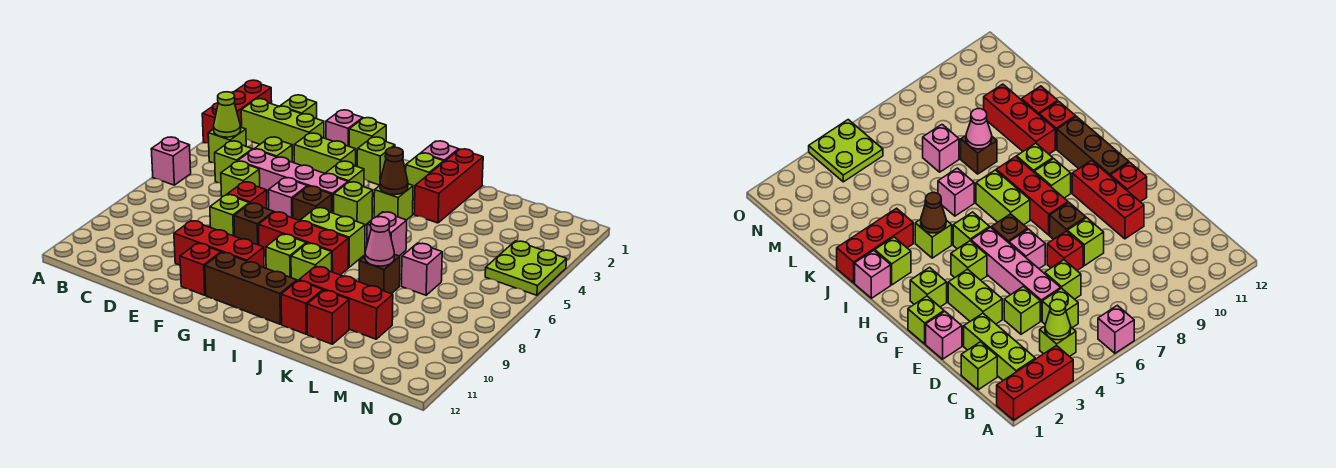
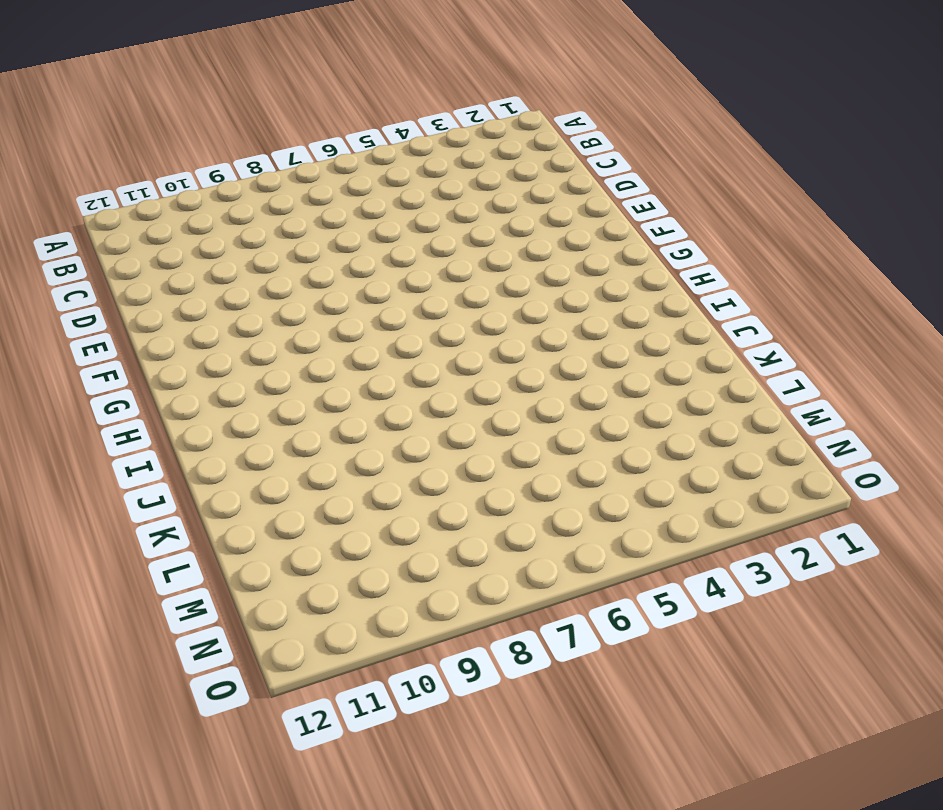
none -> red 1x3 brick [202,80,272,143]
none -> pink 1x1 brick [151,137,191,185]
none -> lime 1x3 brick [241,99,324,155]
none -> lime 1x1 brick [208,127,246,163]

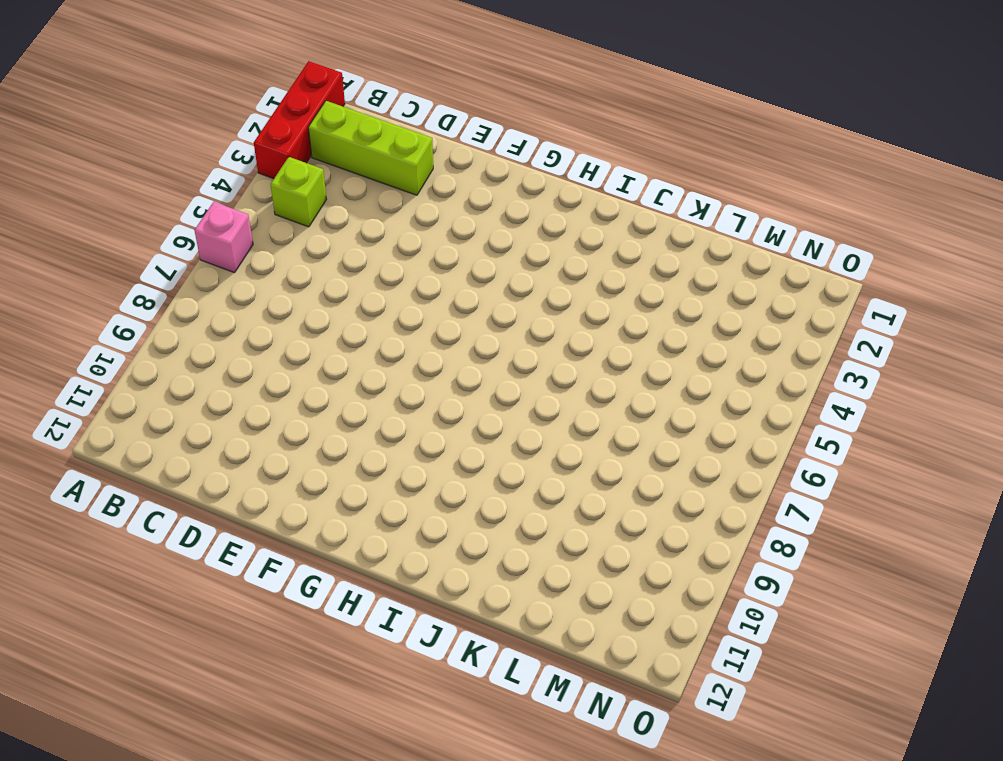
none -> lime 1x1 brick [281,95,317,119]
none -> lime 1x1 brick [215,141,253,183]
none -> lime 1x1 brick [255,137,292,162]
none -> pink 1x4 brick [238,149,348,213]

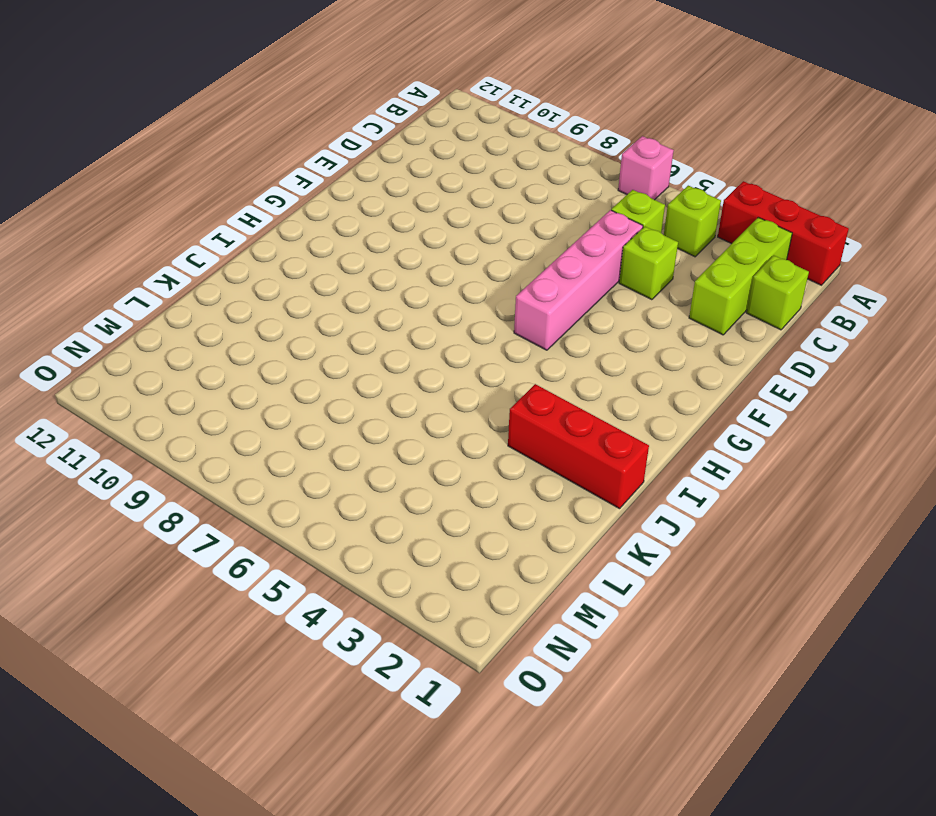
none -> lime 1x1 brick [221,161,260,197]
none -> pink 1x1 brick [326,110,363,146]
none -> lime 1x2 brick [294,133,356,174]
none -> red 1x1 brick [227,182,267,209]

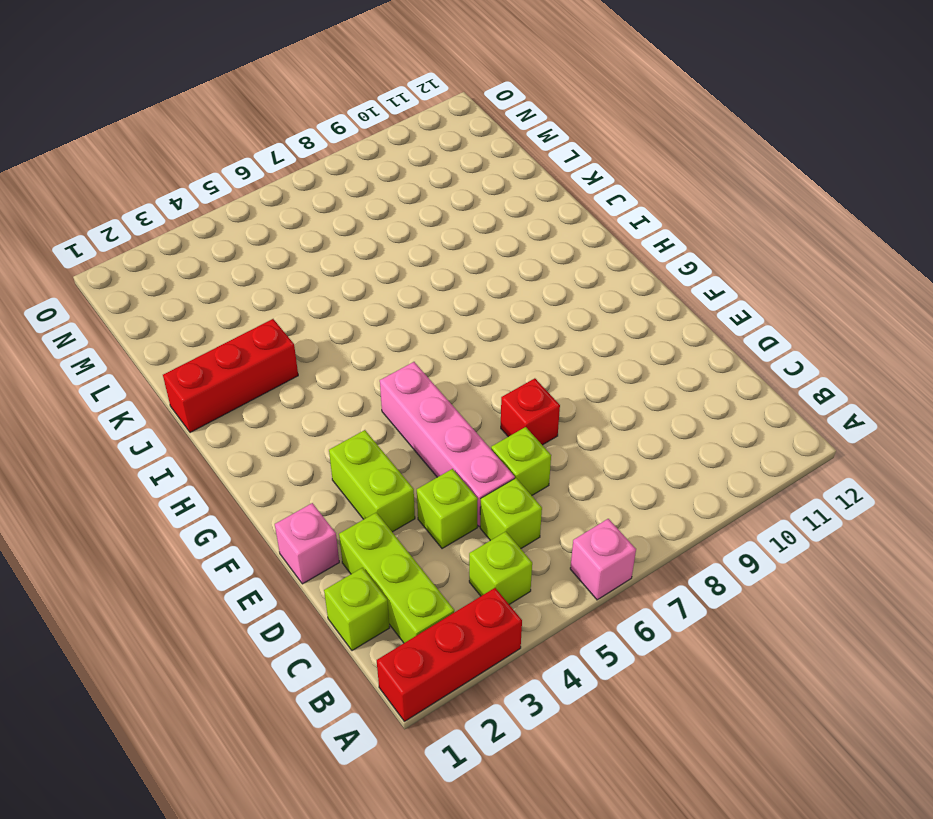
none -> lime 1x1 brick [210,195,249,236]
none -> red 1x3 brick [174,221,264,267]
none -> lime 1x1 brick [349,118,386,159]
none -> pink 1x1 brick [268,178,307,218]

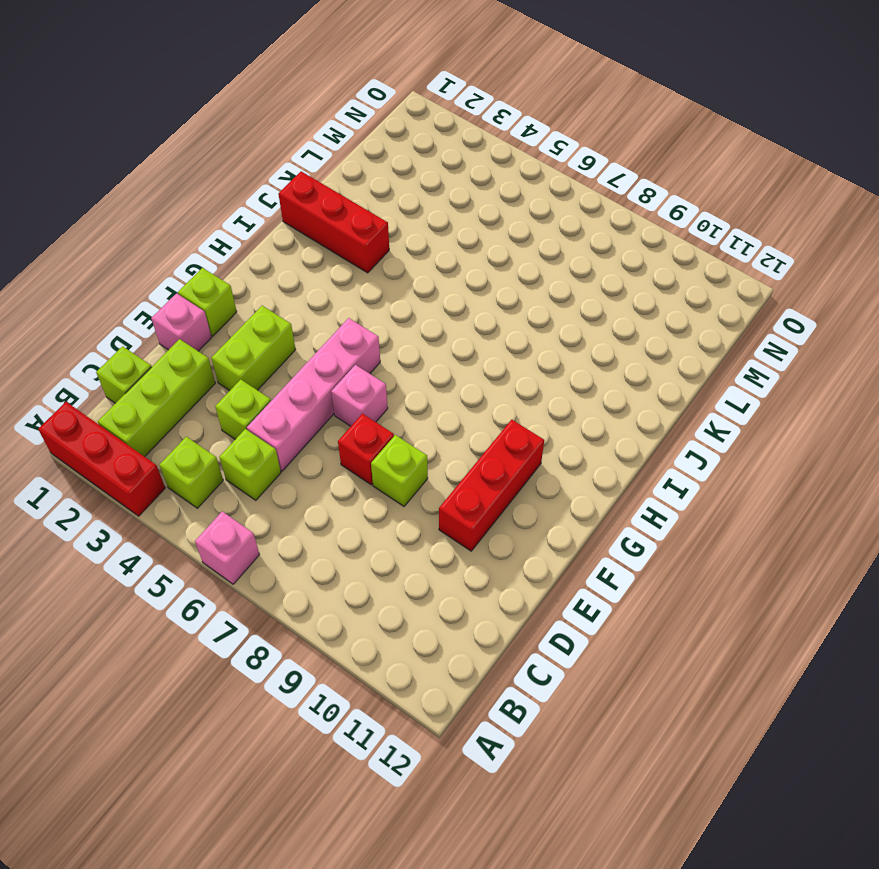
none -> lime 1x1 brick [221,161,260,197]
none -> brown 1x1 brick [234,203,274,245]
none -> red 1x1 brick [180,243,221,295]
none -> lime 1x1 brick [357,137,395,185]

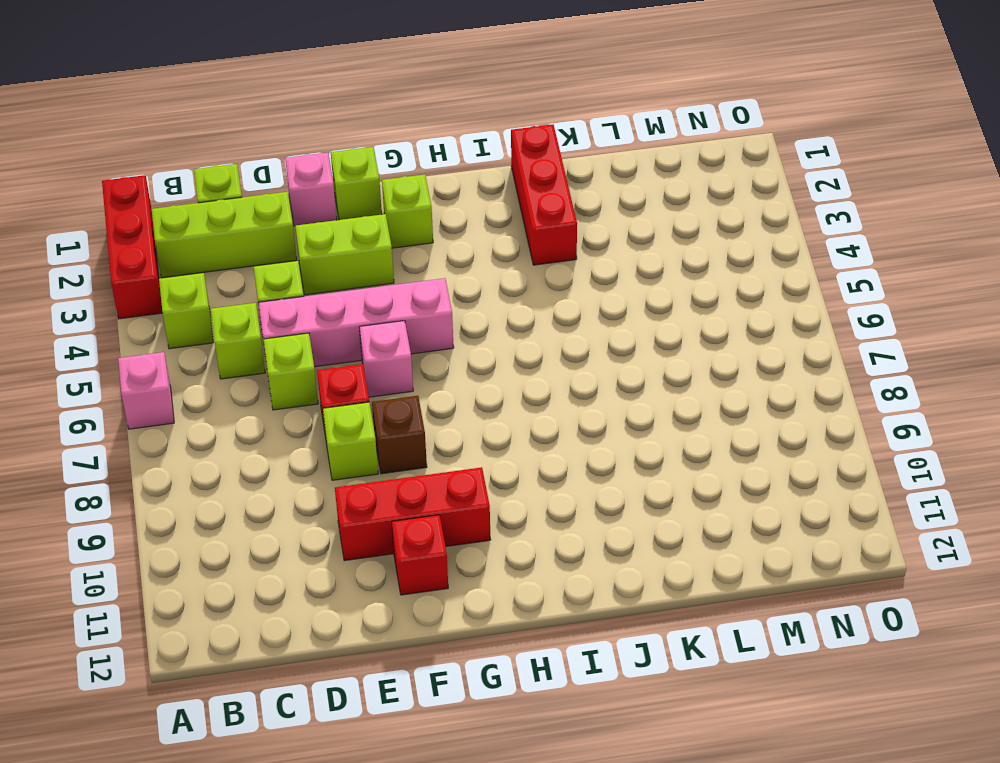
none -> lime 1x1 brick [326,161,364,187]
none -> brown 1x1 brick [293,186,332,221]
none -> red 1x3 brick [259,212,349,275]
none -> brown 1x3 brick [205,252,297,324]

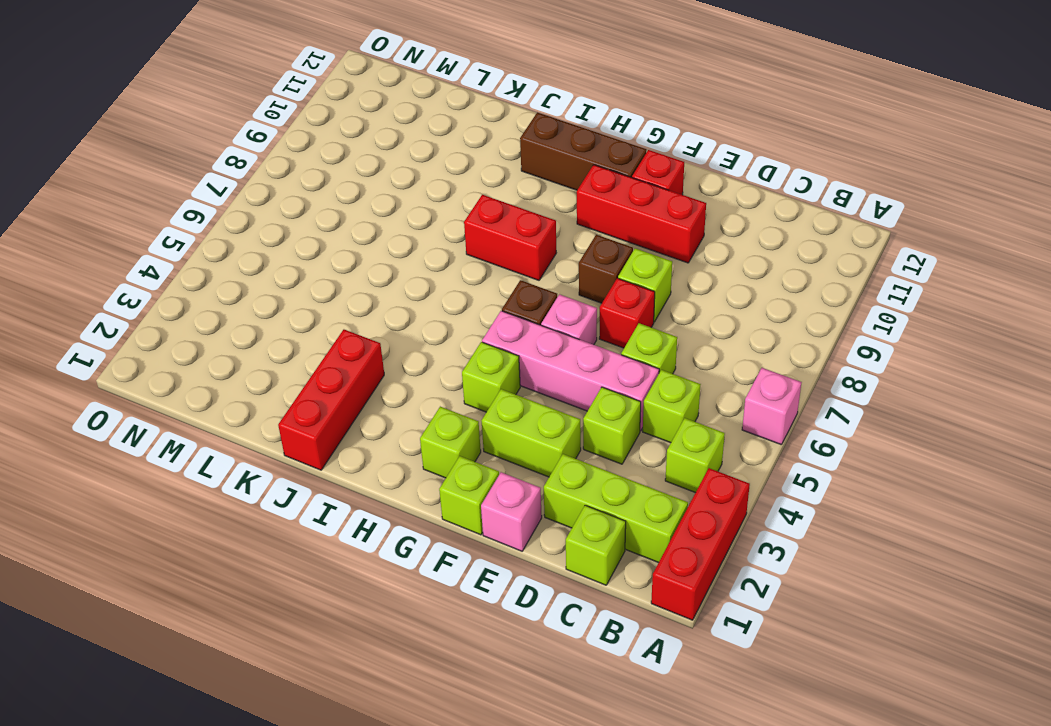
red 1x2 brick [464,195,556,280] -> red 1x3 brick [259,212,349,275]
none -> lime 1x1 brick [334,182,373,225]
none -> lime 1x2 brick [300,208,365,267]
none -> lime 1x1 brick [266,234,306,277]
none -> pink 1x1 brick [422,141,459,161]

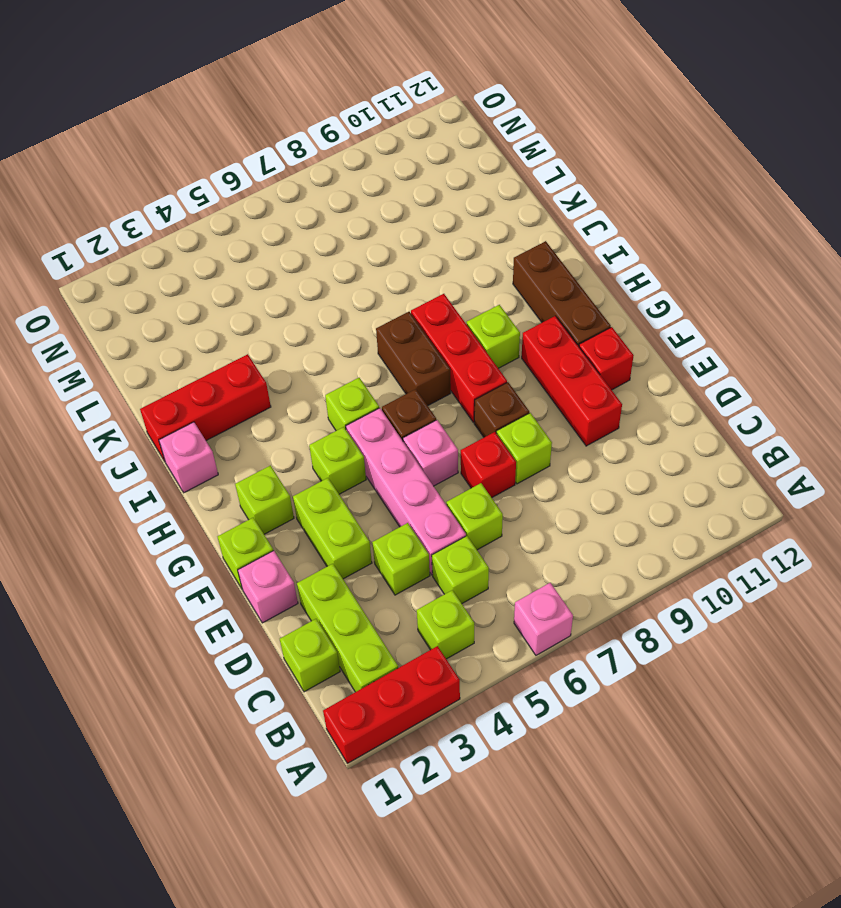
brown 1x2 brick [376,312,451,406] -> lime 1x2 brick [300,208,365,267]
none -> lime 1x1 brick [406,153,444,196]
none -> lime 1x1 brick [374,184,413,220]
none -> lime 1x1 brick [291,243,332,281]
none -> pink 1x1 brick [367,212,407,256]

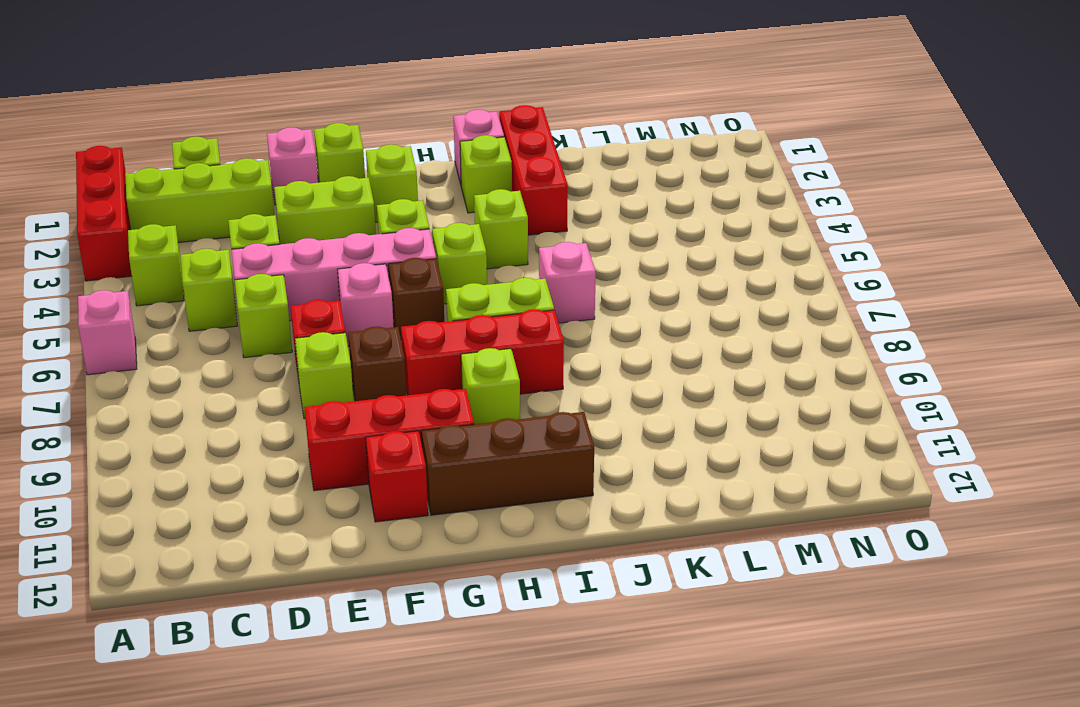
none -> lime 1x1 brick [291,243,332,281]
none -> red 1x3 brick [299,266,393,339]
none -> red 1x1 brick [281,280,323,334]
none -> brown 1x1 brick [359,254,400,294]

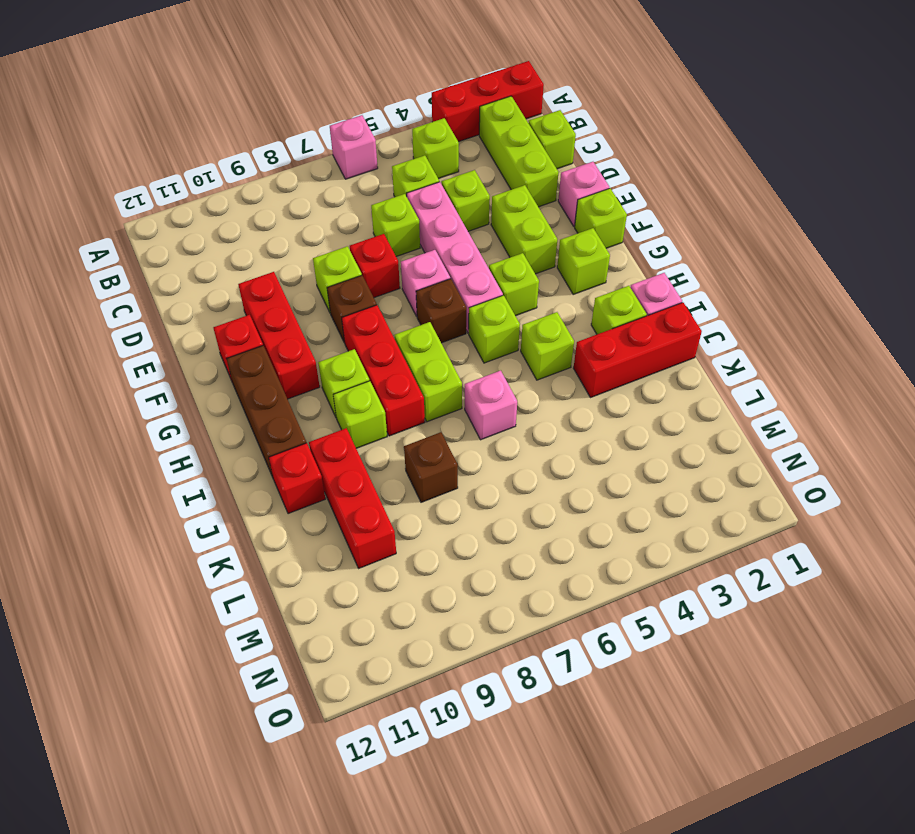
none -> red 1x1 brick [307,290,349,344]
none -> pink 1x1 brick [401,243,442,295]
none -> lime 2x2 plate [485,241,567,295]
none -> lime 1x1 cone [214,92,241,137]

